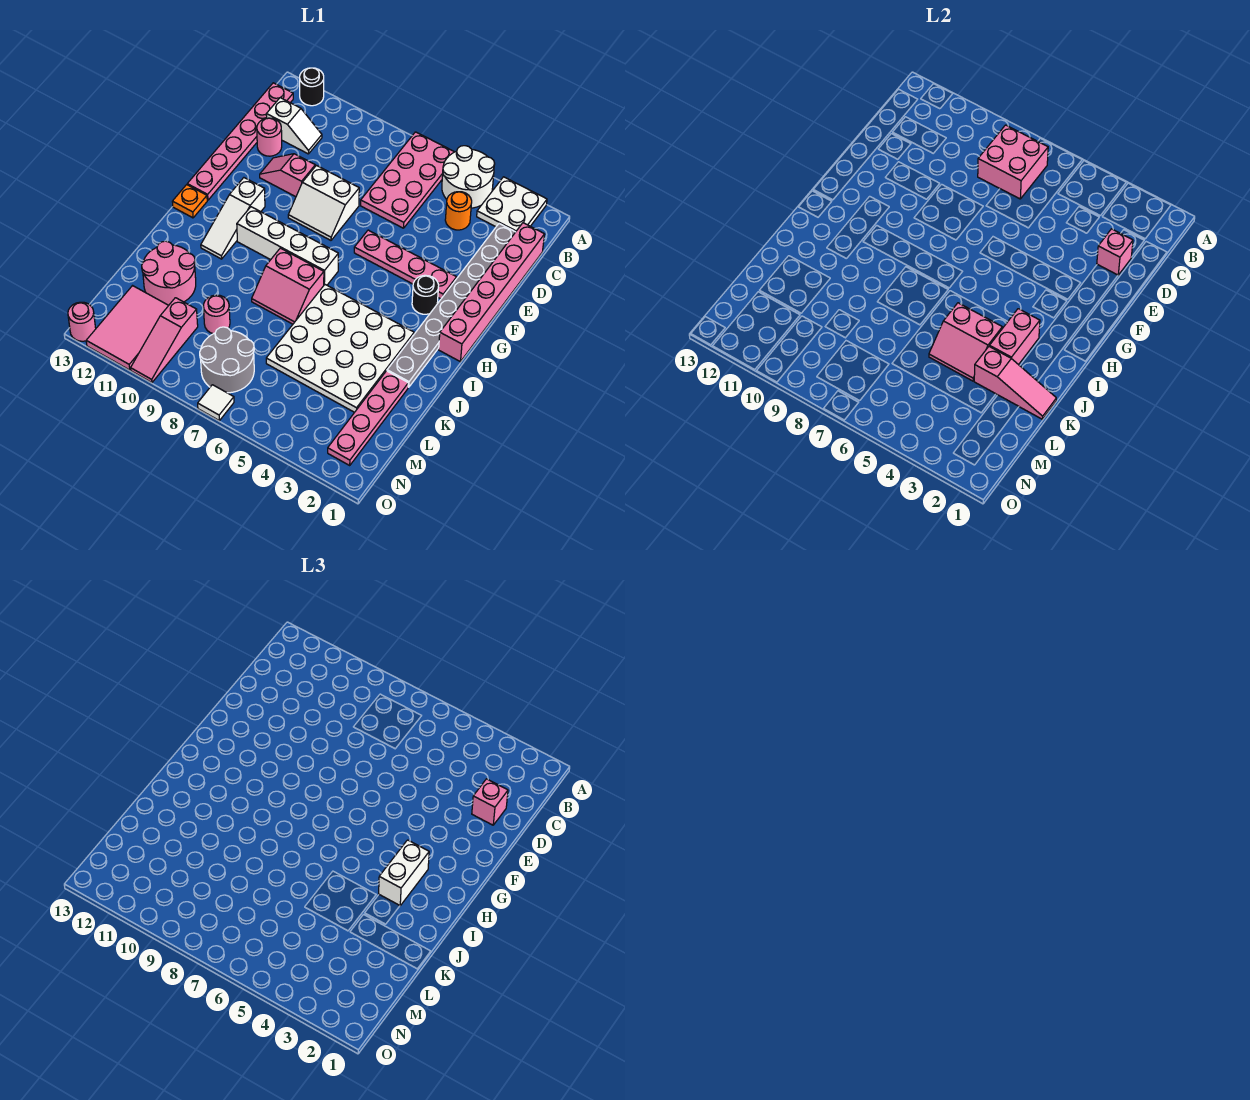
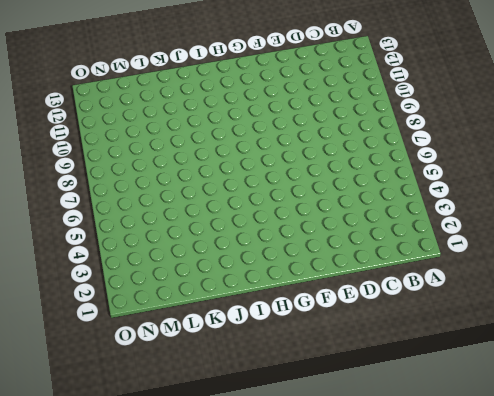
none -> white 2x2 plate [477,177,547,232]
none -> white 2x2 round brick [442,146,495,208]
none -> pink 2x4 plate [361,132,454,228]
none -> black 1x1 round brick [300,68,324,106]

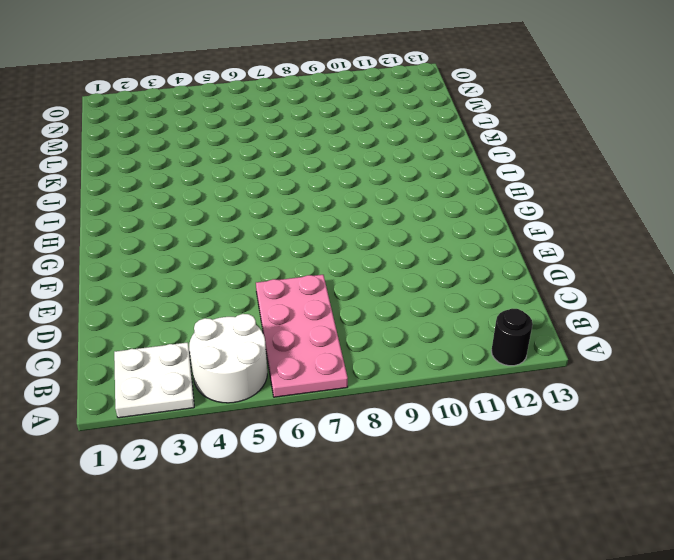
none -> pink 1x6 plate [187,83,293,200]
none -> pink 1x6 brick [439,223,545,362]
none -> grey 1x8 plate [387,224,515,387]
none -> orange 1x1 round brick [445,192,472,230]

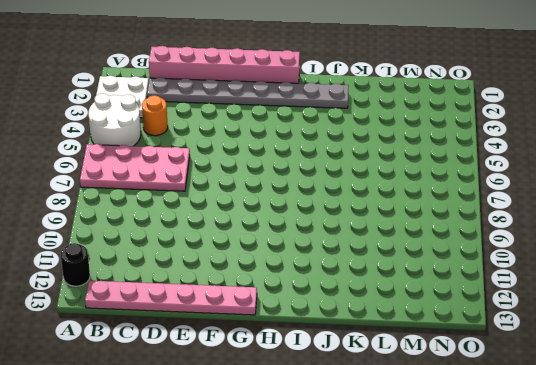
none -> white 1x2 slope [266,98,322,154]
none -> pink 1x1 round brick [257,118,282,156]
none -> white 2x2 slope [288,166,359,240]
none -> pink 1x2 slope [260,154,315,197]

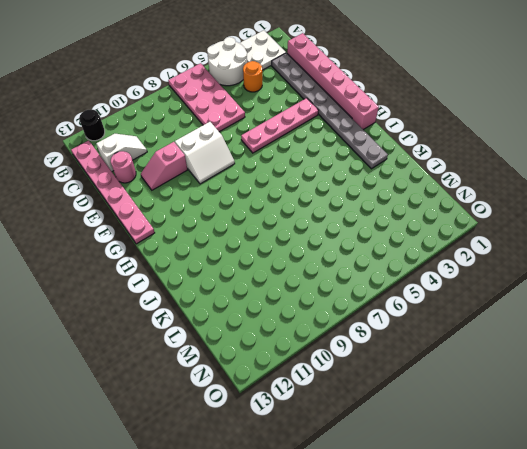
none -> black 1x1 round brick [412,275,439,314]
none -> white 1x3 slope [201,178,265,259]
none -> white 1x4 brick [237,207,338,285]
none -> orange 1x1 plate [172,185,207,218]

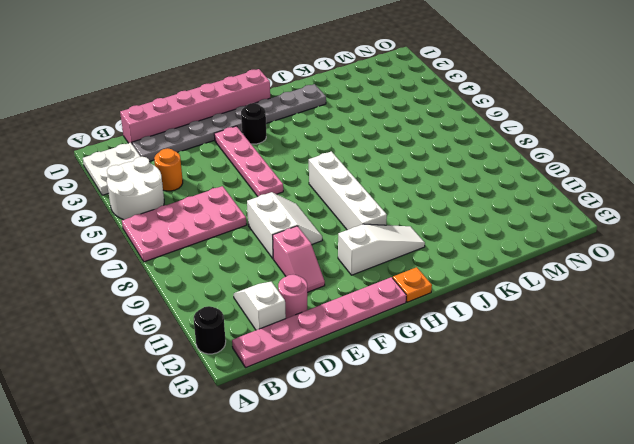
none -> white 4x4 plate [266,285,414,412]
none -> pink 2x2 slope [252,248,324,324]
none -> pink 1x4 plate [328,371,408,465]
none -> pink 2x2 round brick [142,241,196,305]

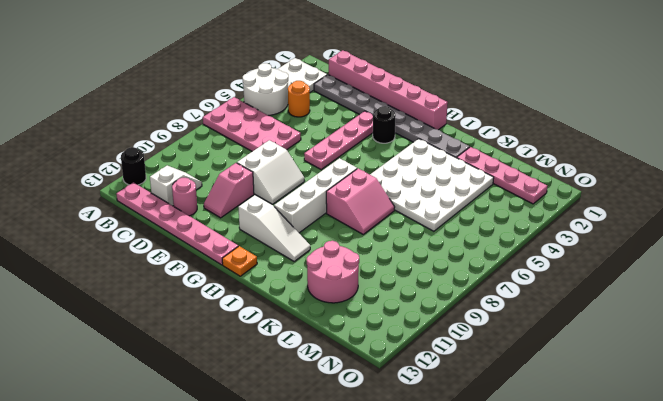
none -> pink 1x1 round brick [203,295,230,334]
none -> grey 2x2 round brick [200,327,254,393]
none -> pink 1x3 slope [131,298,198,383]
none -> pink 2x3 tile [86,286,169,370]

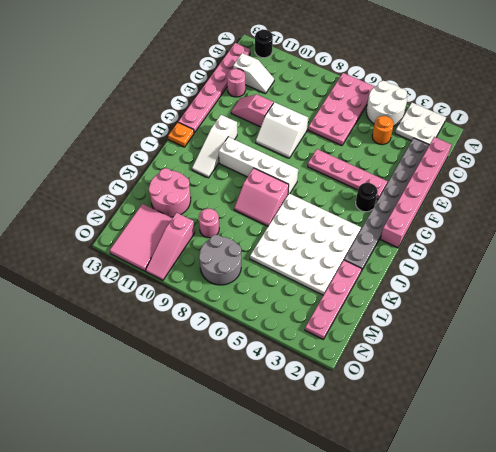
none -> white 1x1 tile [198,385,234,420]
none -> pink 1x1 round brick [68,302,96,341]
none -> pink 2x2 brick [978,125,1048,199]
none -> pink 1x1 brick [1097,229,1133,275]

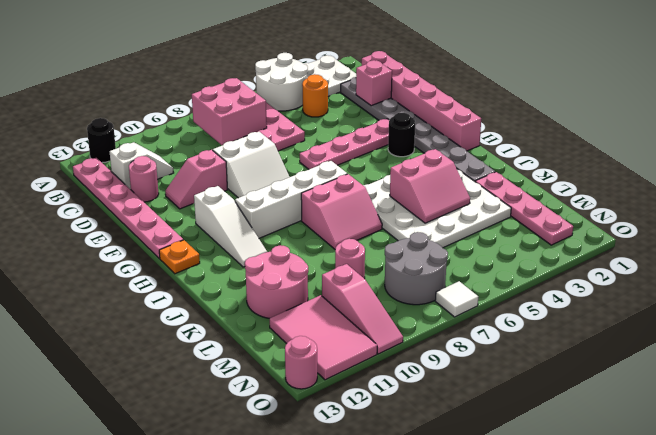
none -> pink 1x2 brick [990,309,1040,365]
none -> pink 1x3 slope [974,346,1056,419]
none -> pink 1x1 brick [472,779,508,825]
none -> white 1x2 brick [379,840,429,906]

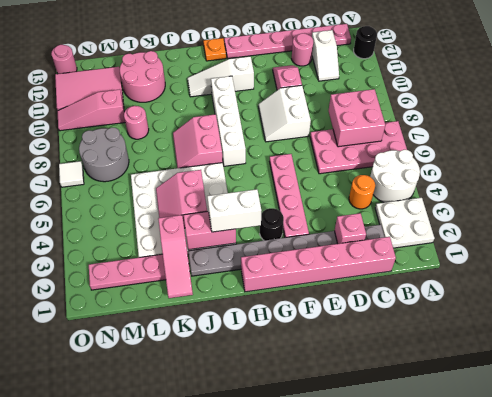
none -> pink 1x1 brick [472,779,508,825]

